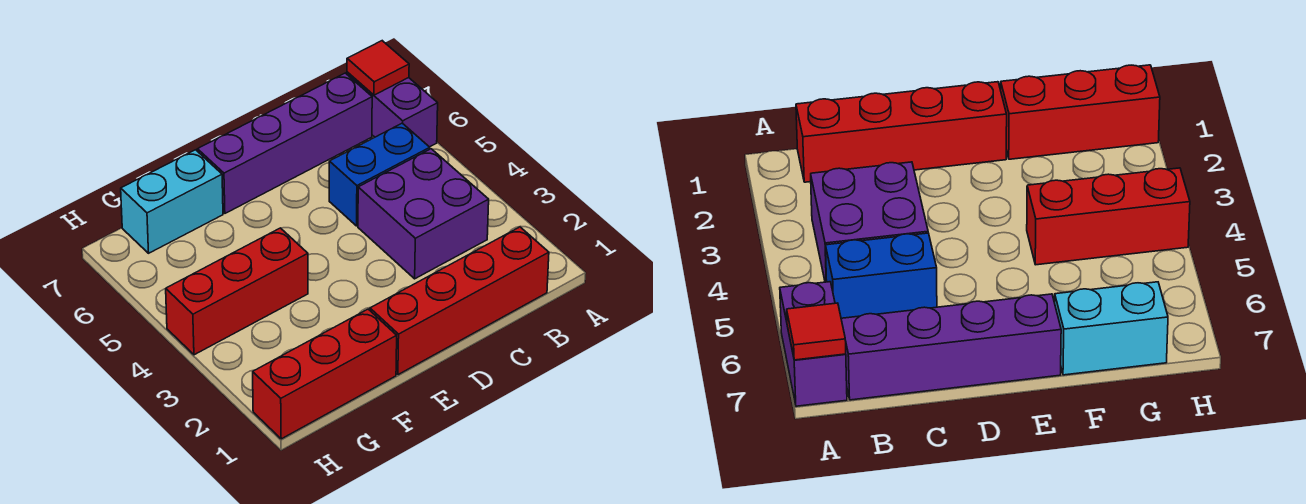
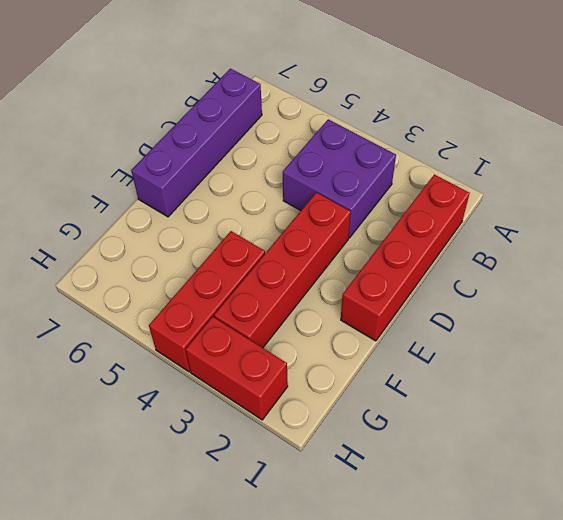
red 1x4 brick [214,192,351,348] -> none
red 1x2 brick [186,317,288,420] -> none
none -> purple 1x2 brick [347,72,438,147]
none -> blue 1x2 brick [329,123,430,226]

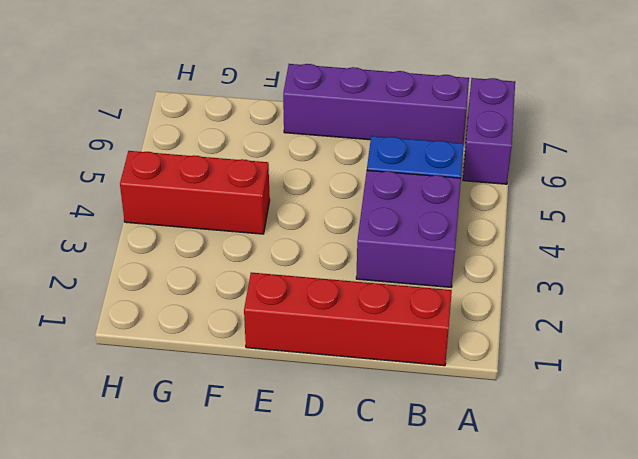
none -> red 1x3 brick [253,309,397,439]
none -> cyan 1x2 brick [121,150,223,253]

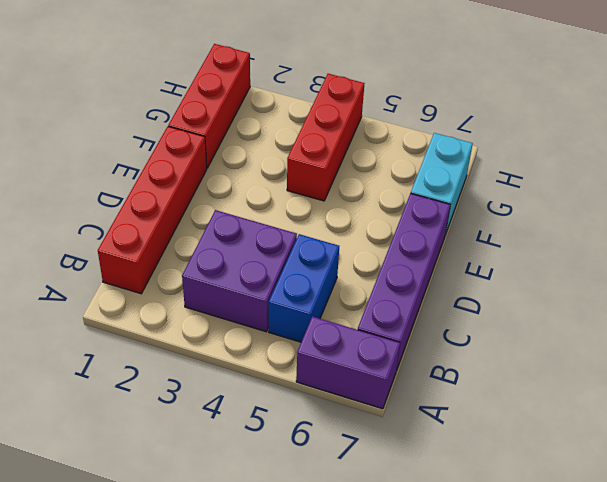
none -> red 1x1 tile [347,41,409,95]

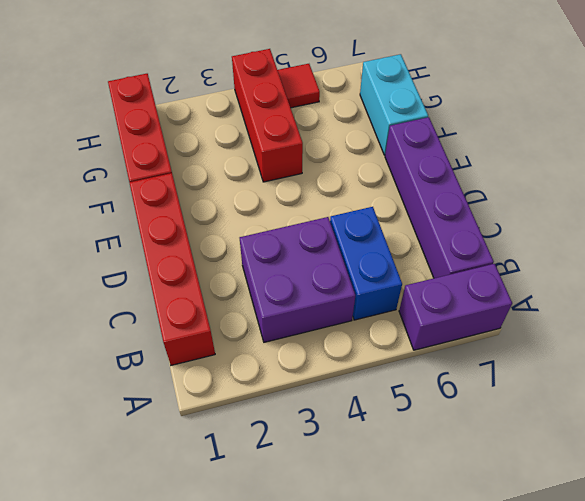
red 1x1 tile [278,64,320,108] -> red 1x1 tile moved to [347,41,409,95]

